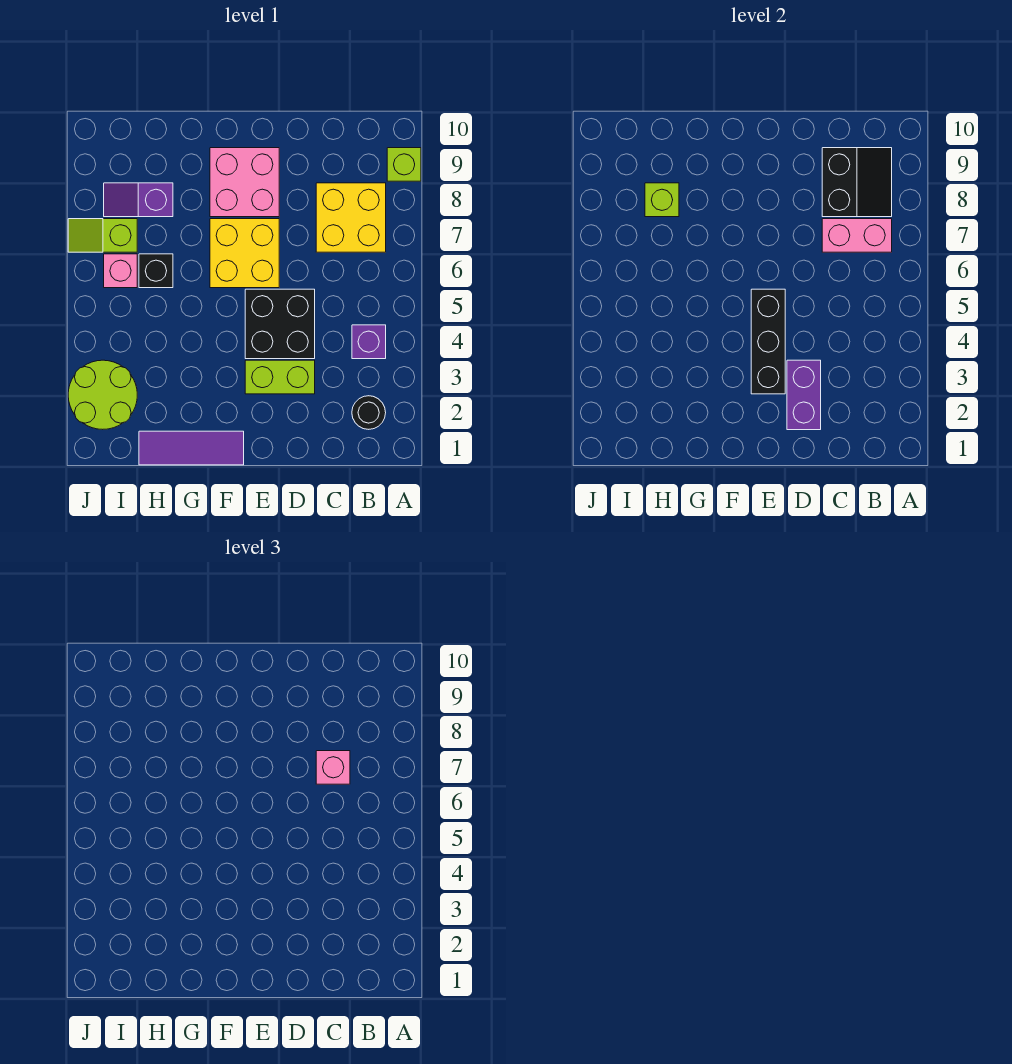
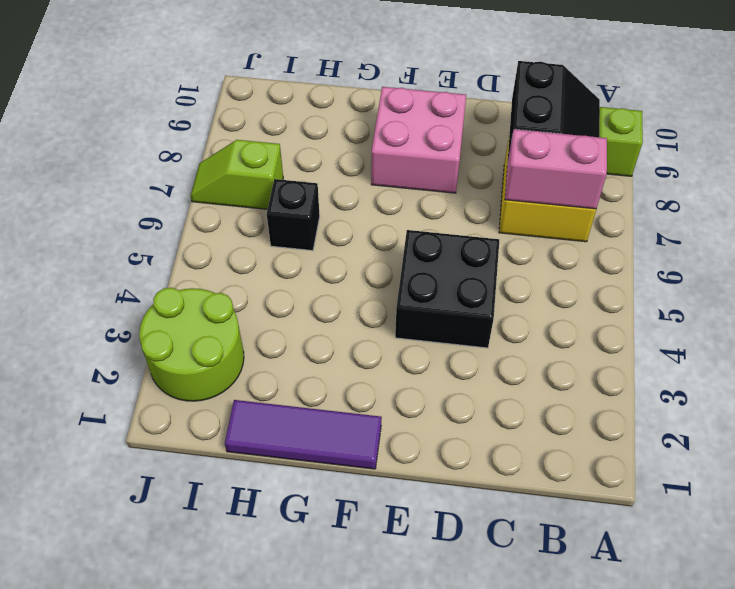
none -> black 1x1 round brick [352,396,386,429]
none -> purple 1x1 brick [352,325,386,359]
none -> lime 1x2 brick [245,360,315,394]

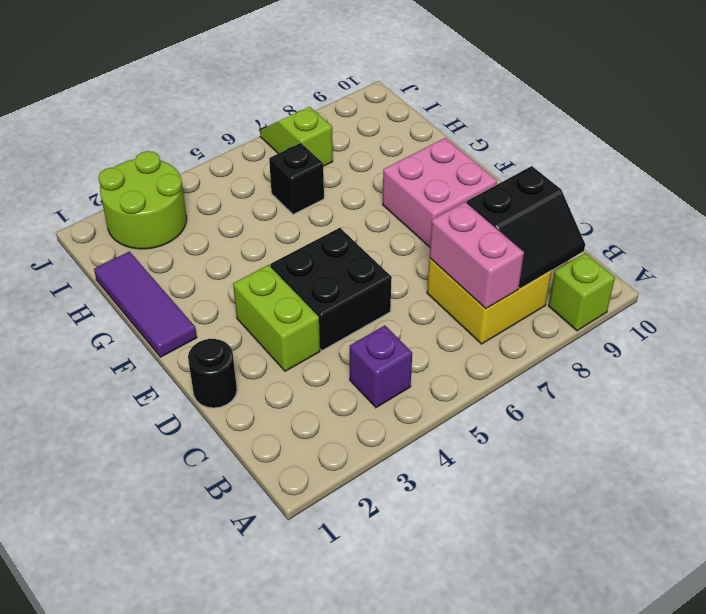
black 1x1 round brick [188,339,237,408] -> black 1x1 round brick moved to [352,396,386,429]
none -> yellow 2x2 brick [210,219,279,288]
none -> purple 1x2 slope [104,183,173,217]
none -> pink 1x1 brick [104,254,137,288]

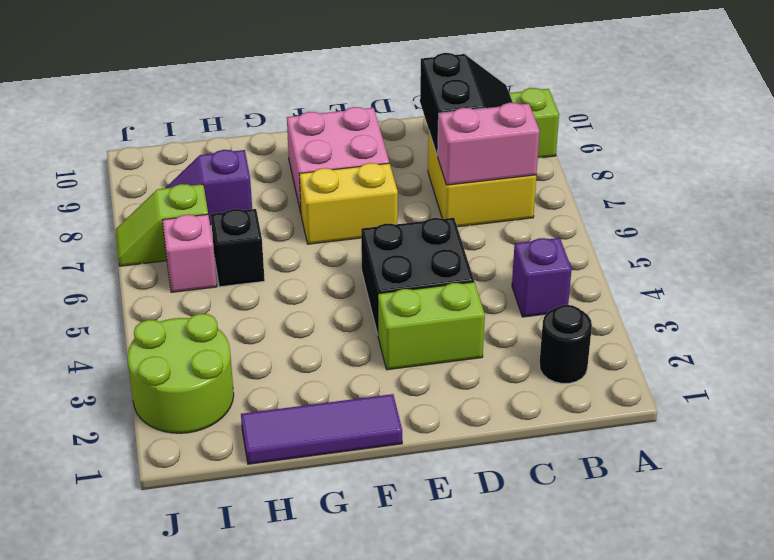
yellow 1x2 brick [299,163,398,244] -> yellow 2x2 brick [210,219,279,288]
none -> purple 1x2 brick [787,360,821,430]
none -> black 1x3 brick [751,289,785,394]
none -> lime 1x1 brick [645,183,679,217]

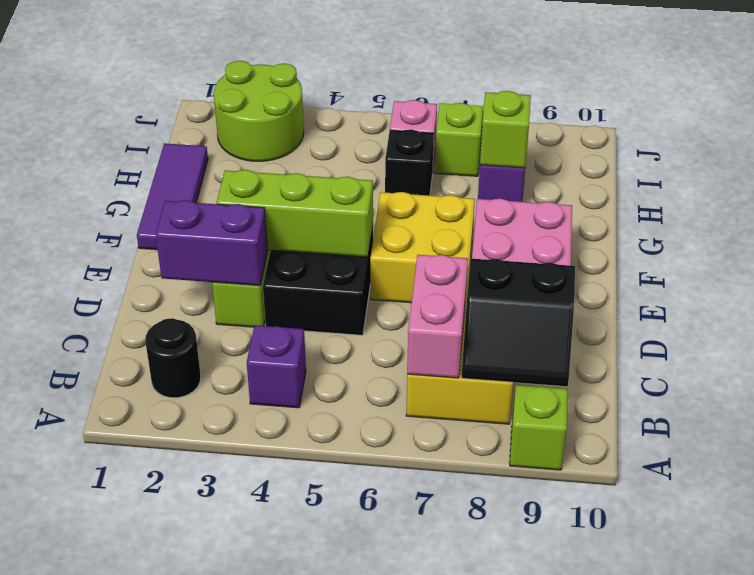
lime 1x3 brick [217,170,373,257] -> black 1x3 brick [751,289,785,394]
none -> pink 1x1 brick [316,751,350,784]

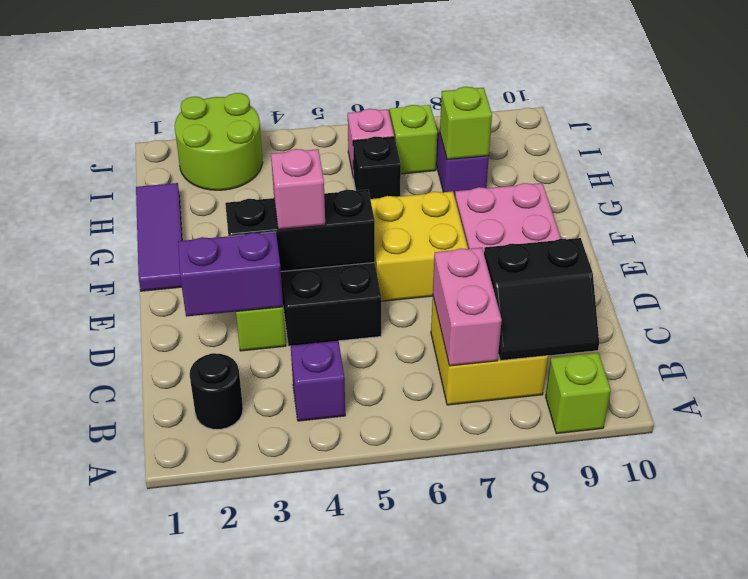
pink 1x1 brick [271,149,325,230] -> pink 1x1 brick moved to [316,751,350,784]

